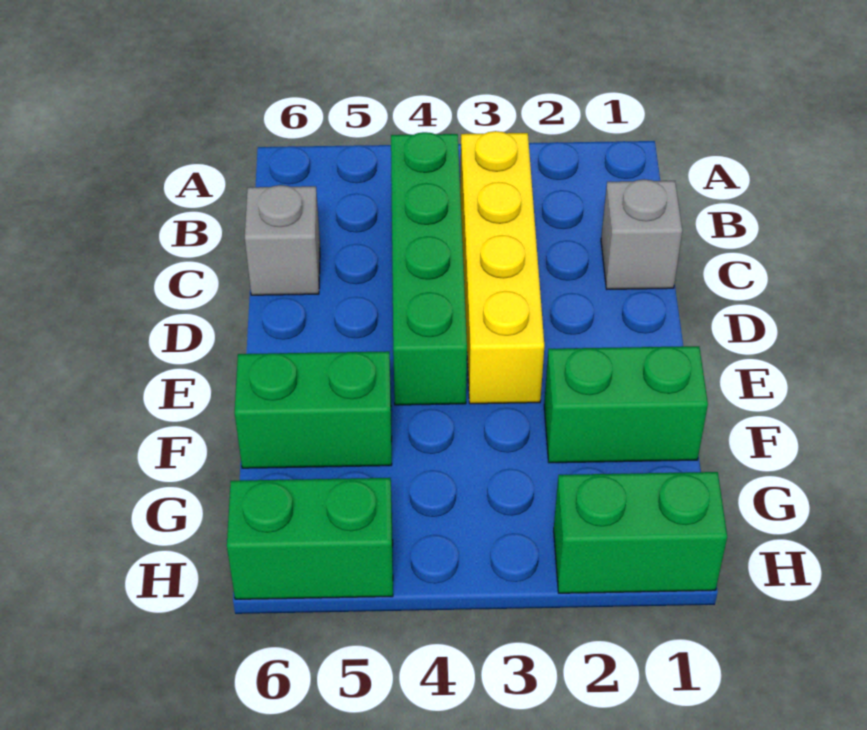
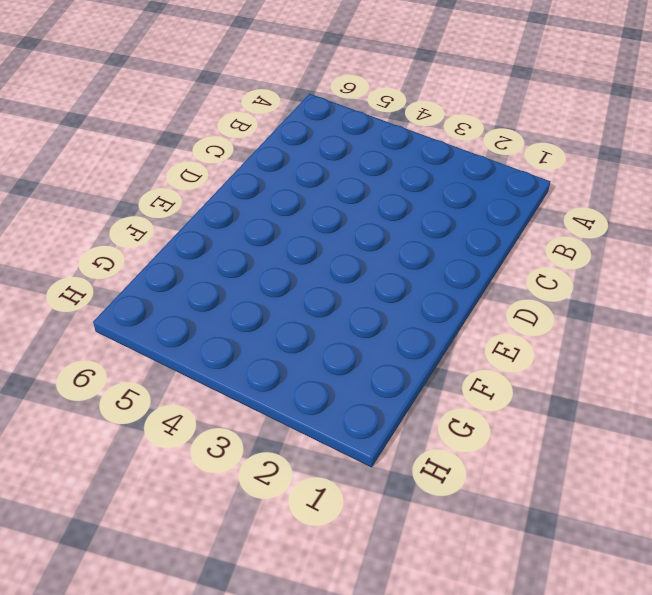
none -> yellow 1x4 brick [460,131,544,404]
none -> green 1x4 brick [391,132,467,405]

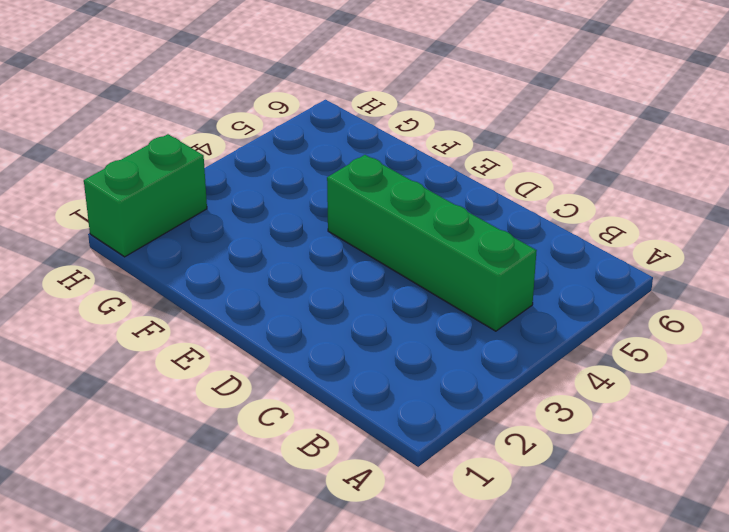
none -> yellow 1x4 brick [460,131,544,404]
none -> grey 1x1 brick [601,179,682,289]

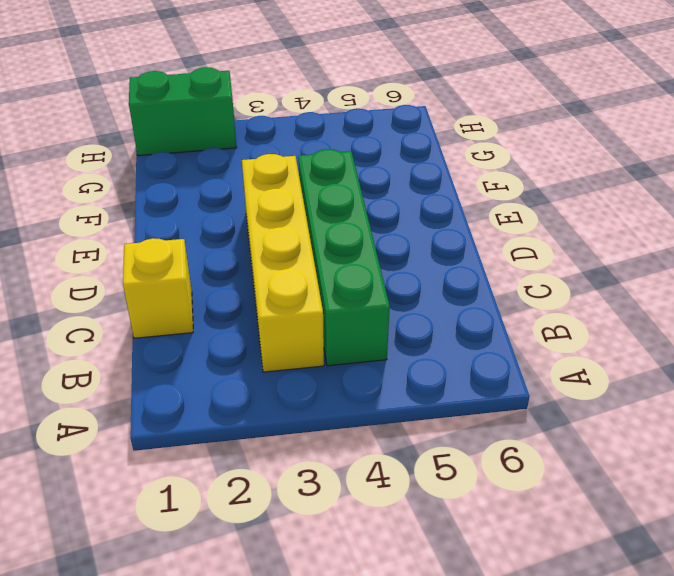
yellow 1x1 brick [123,238,193,338] -> grey 1x1 brick [601,179,682,289]
none -> grey 1x1 brick [245,185,320,295]
none -> green 1x2 brick [544,346,708,463]

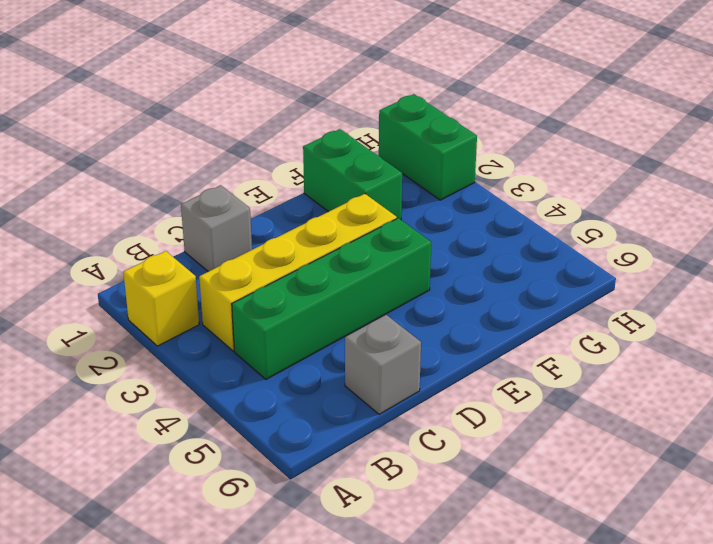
yellow 1x1 brick [123,251,199,346] -> none
none -> green 1x2 brick [234,351,392,468]
none -> green 1x2 brick [227,478,393,599]

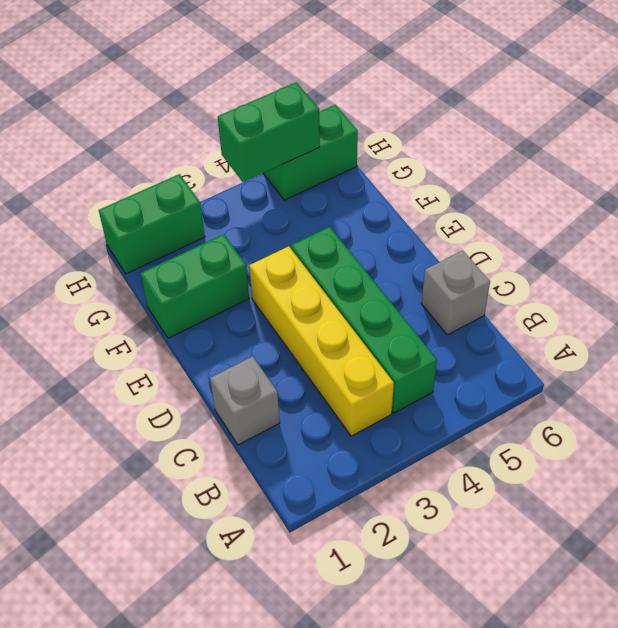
green 1x2 brick [218,82,320,182] -> green 1x2 brick moved to [234,351,392,468]

